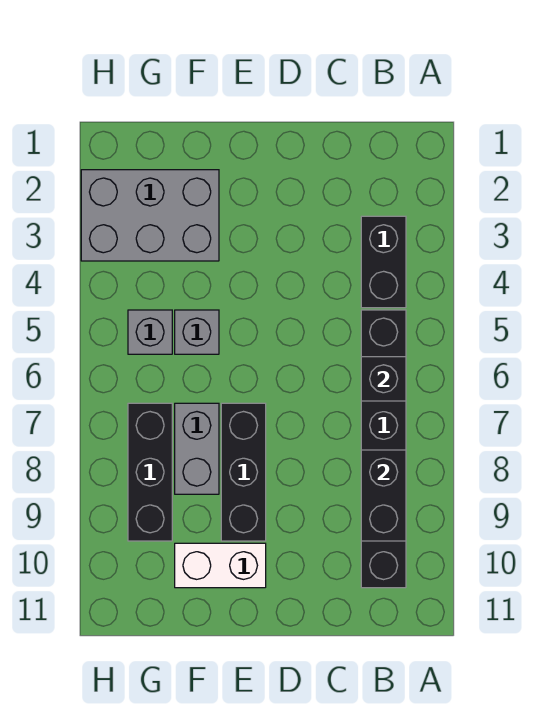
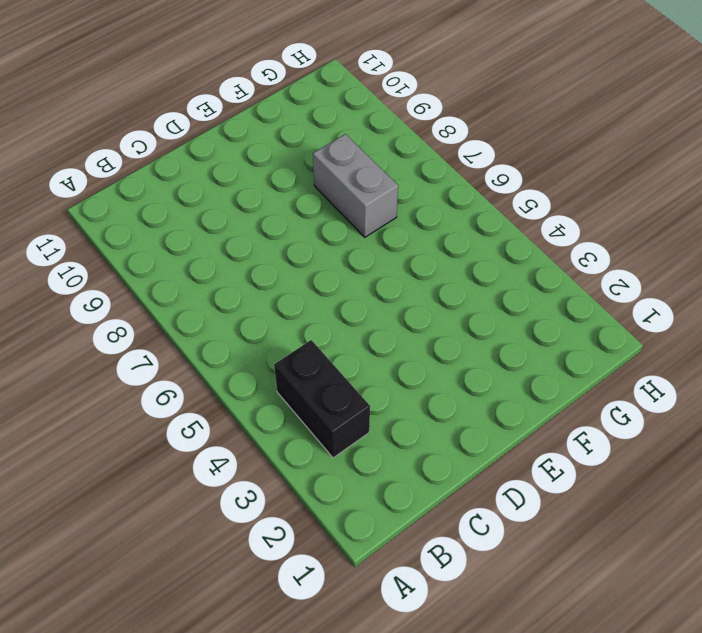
none -> black 1x6 brick [361,310,406,588]
none -> black 1x3 brick [221,403,266,541]

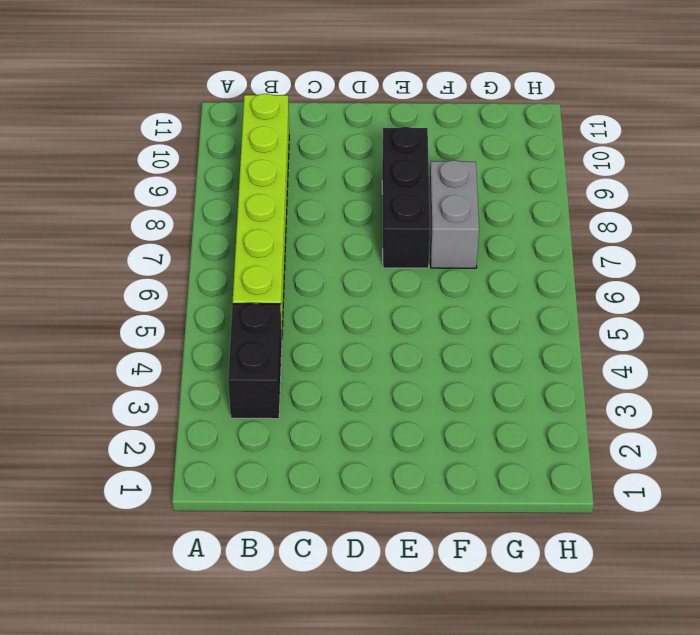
lime 1x6 brick [233,94,289,331] -> black 1x6 brick [361,310,406,588]
none -> white 1x2 brick [175,543,266,588]
none -> grey 2x3 brick [81,170,219,261]

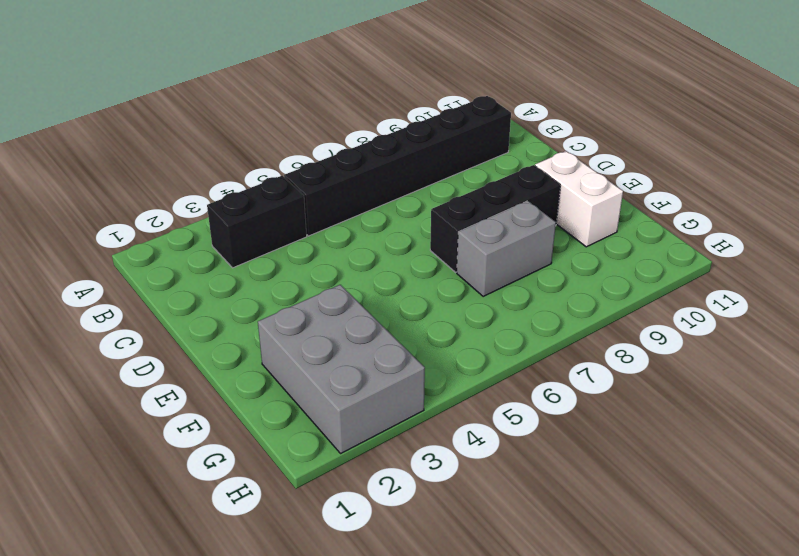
none -> grey 1x1 brick [175,310,219,354]
none -> grey 1x1 brick [128,310,172,354]

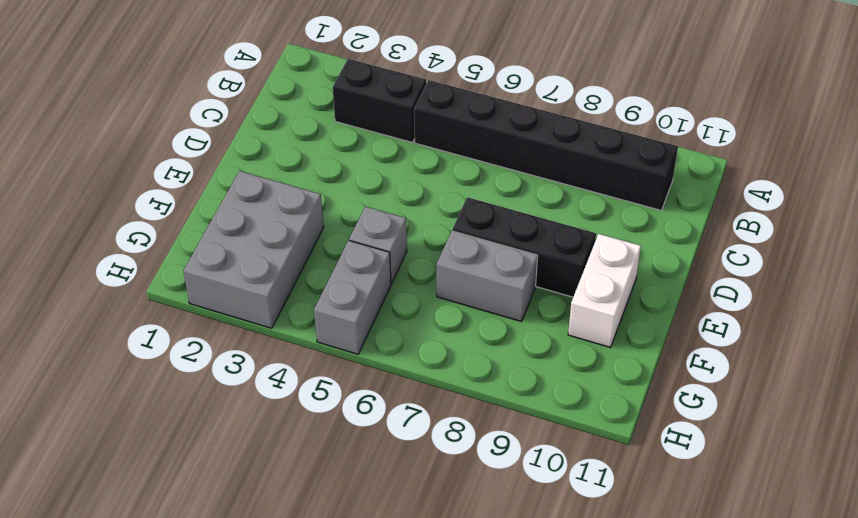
grey 1x2 brick [314,240,391,354] -> grey 1x1 brick [128,310,172,354]
none -> black 1x3 brick [128,403,172,541]
none -> black 1x1 brick [361,357,406,401]

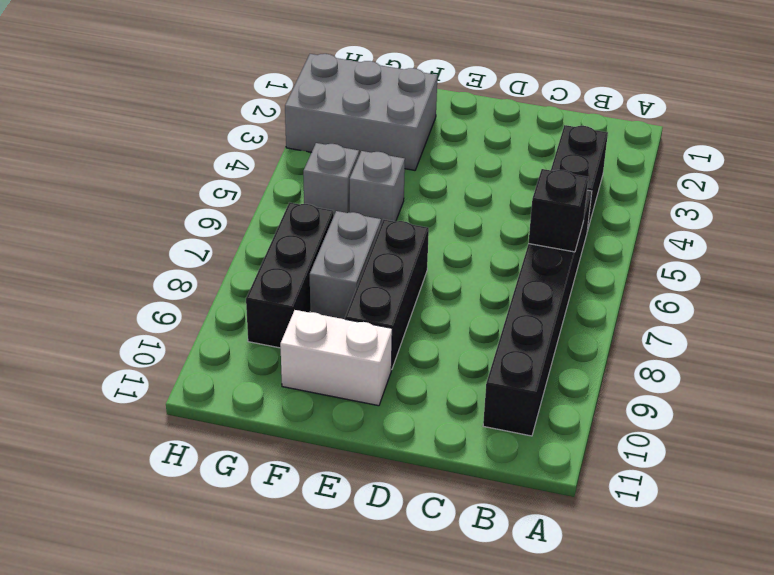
none -> black 1x2 brick [361,450,406,541]

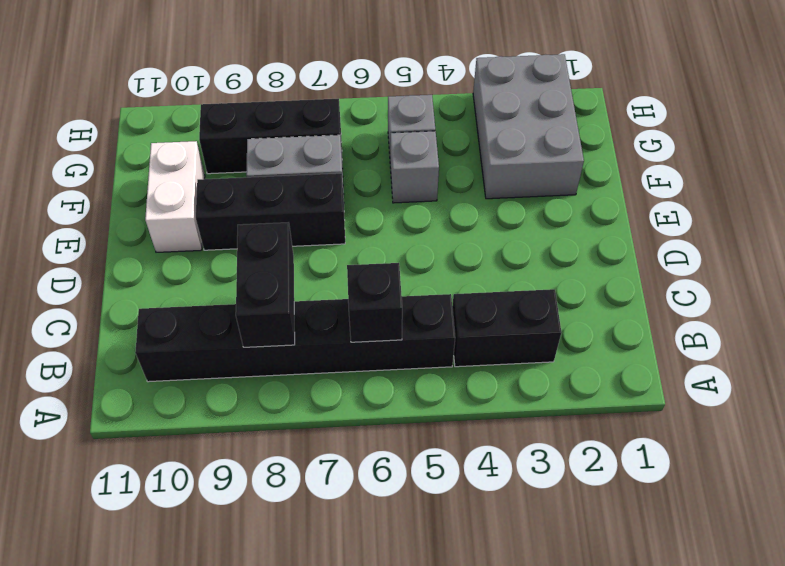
black 1x2 brick [236,222,295,347] -> black 1x2 brick turned to [361,450,406,541]

